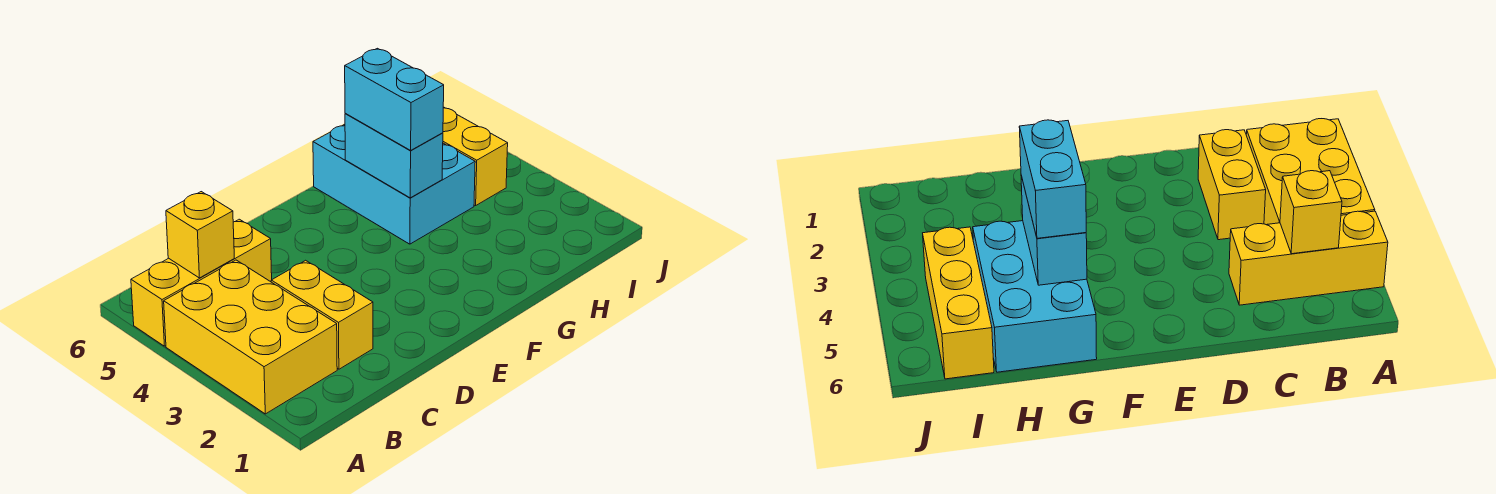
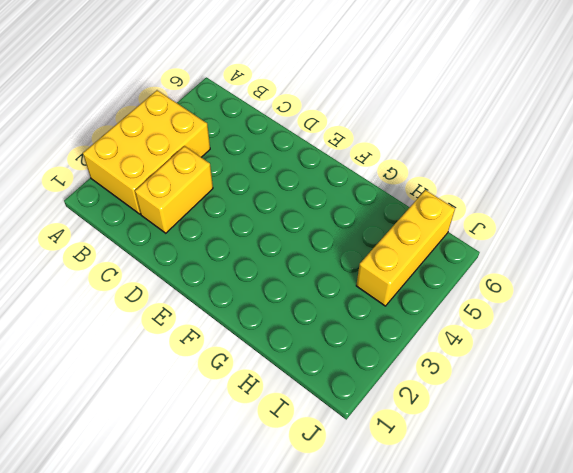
none -> yellow 1x3 brick [131,219,272,346]
none -> cyan 2x3 brick [313,124,475,244]

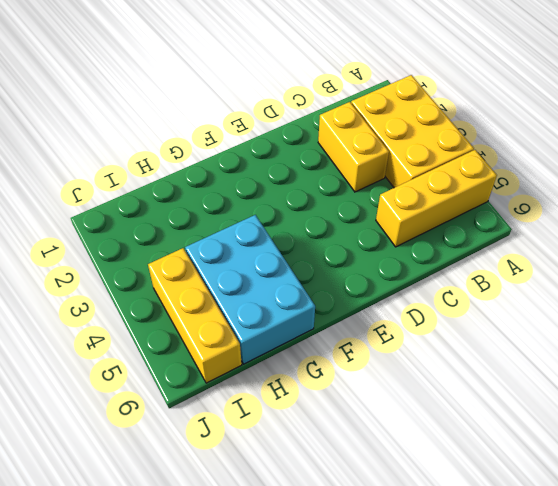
none -> yellow 1x1 brick [166,192,234,278]
none -> cyan 1x2 brick [345,114,443,198]

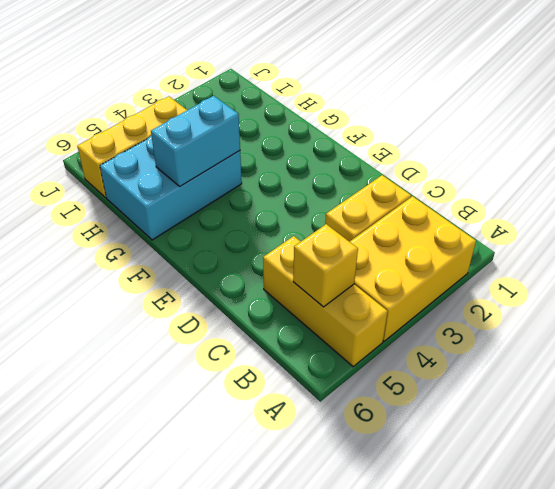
none -> cyan 1x2 brick [345,48,444,150]

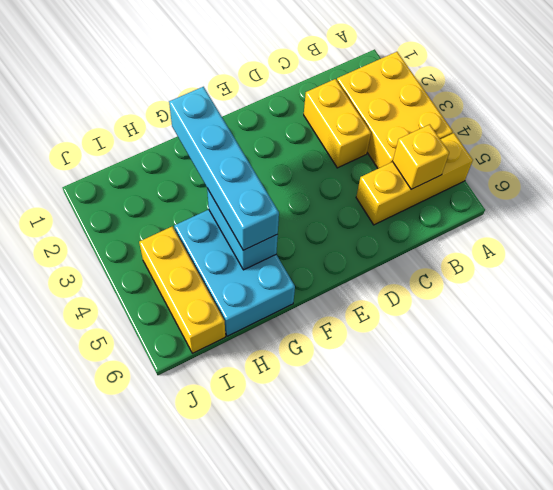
cyan 1x4 brick [169,87,279,250] -> cyan 1x2 brick [345,48,444,150]

